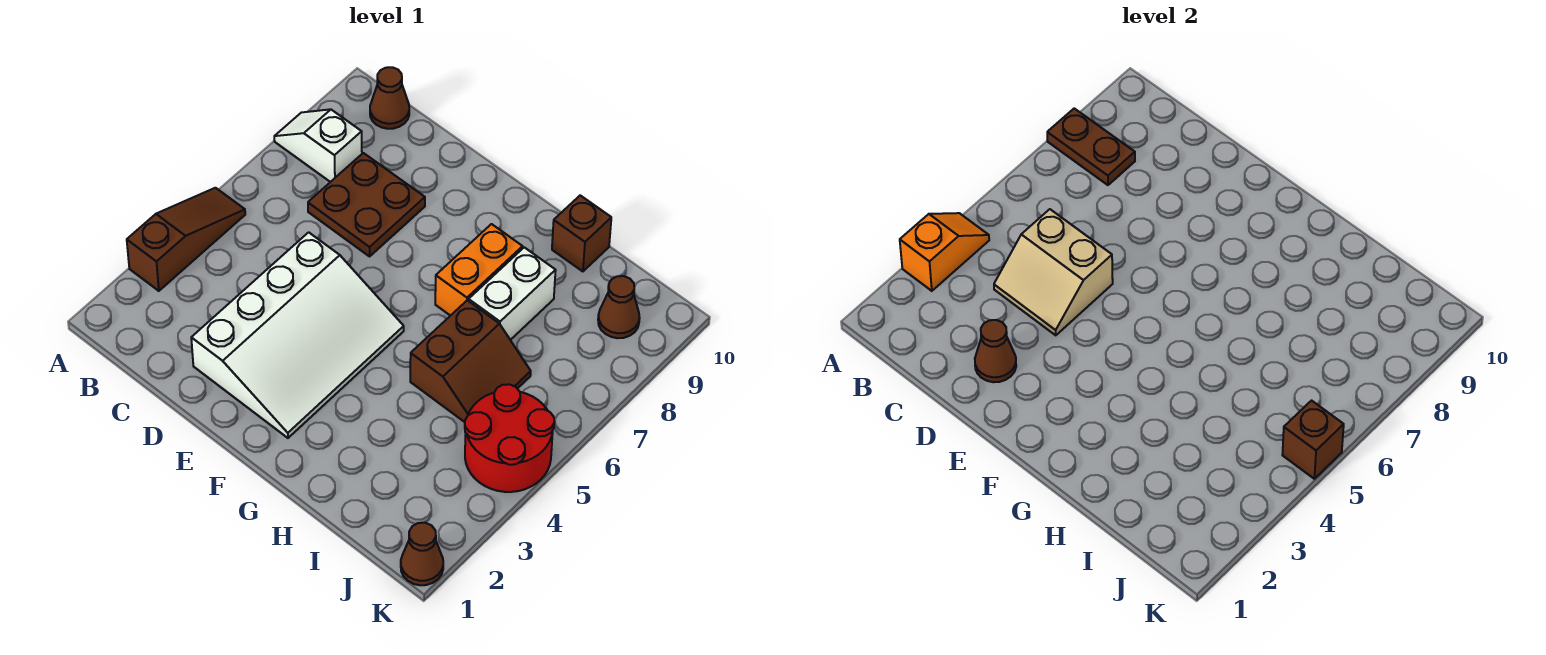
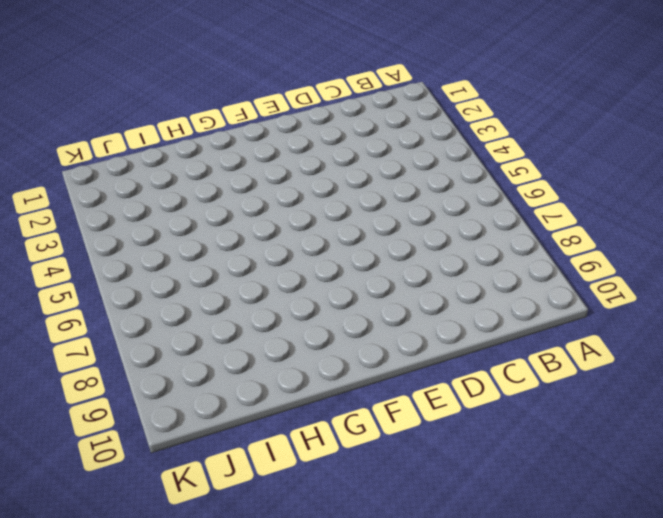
none -> brown 1x3 slope [127,188,245,291]
none -> white 1x2 slope [274,109,362,182]
none -> brown 1x1 cone [370,67,409,129]

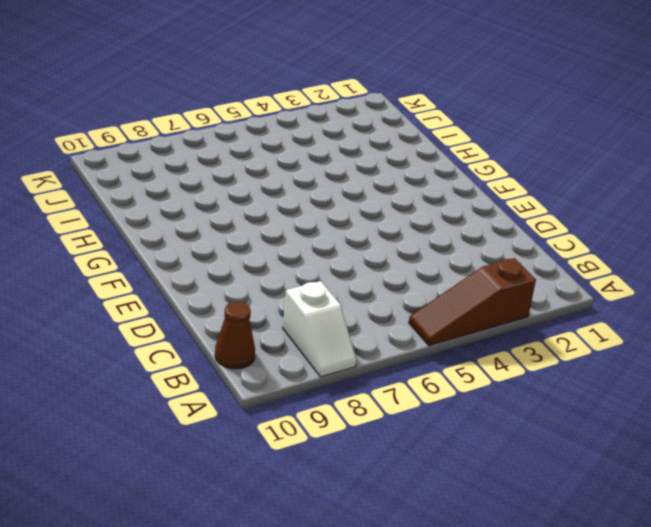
none -> brown 2x2 plate [308,153,425,256]
none -> white 3x4 slope [191,232,404,438]
none -> orange 1x2 brick [435,224,523,316]

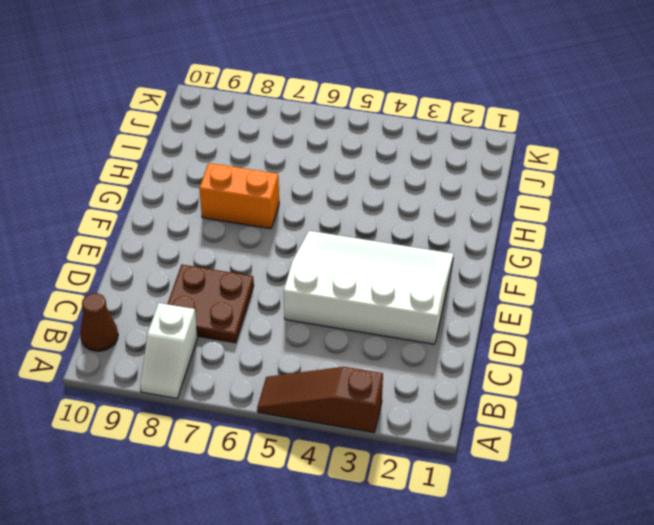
none -> brown 2x2 slope [410,300,531,422]
none -> white 1x2 brick [469,247,556,340]
none -> brown 1x1 brick [552,195,611,271]

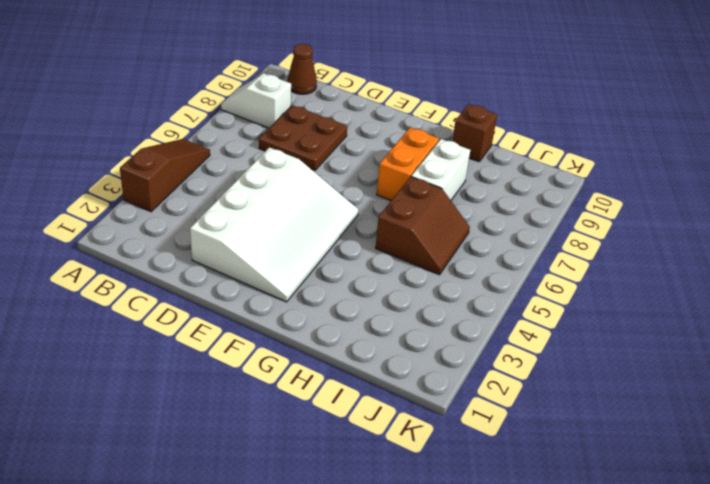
none -> red 2x2 round brick [465,384,554,492]
none -> brown 1x1 cone [598,276,640,338]
none -> brown 1x1 cone [401,523,443,585]

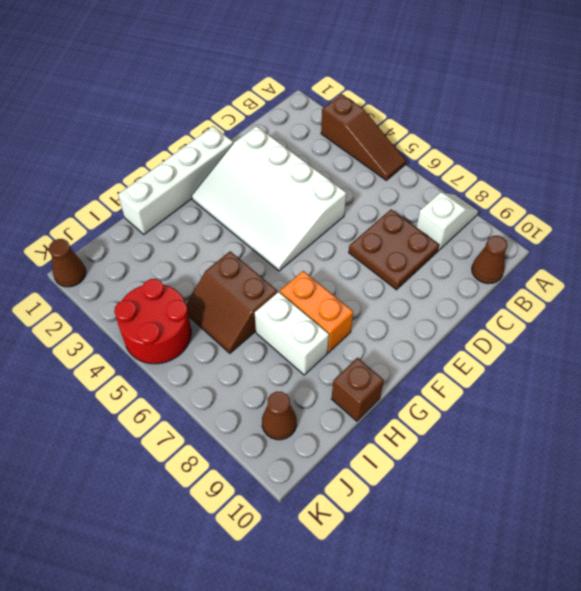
white 1x4 brick [118,126,233,234] -> none
none -> orange 1x2 slope [900,213,989,291]
none -> brown 1x2 plate [1047,108,1135,185]
none -> tan 2x2 slope [994,209,1113,335]

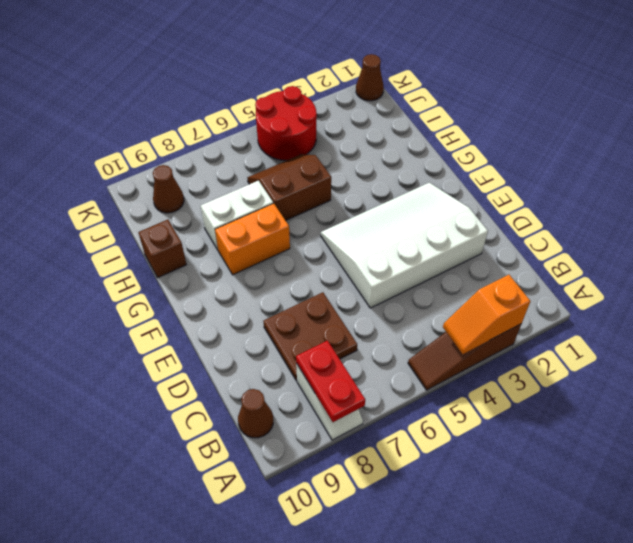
red 1x2 plate [296,341,365,422] -> brown 1x2 plate [1047,108,1135,185]
none -> tan 2x2 slope [994,209,1113,335]
none -> brown 1x1 cone [975,320,1016,382]
none -> brown 1x1 brick [1282,401,1344,479]

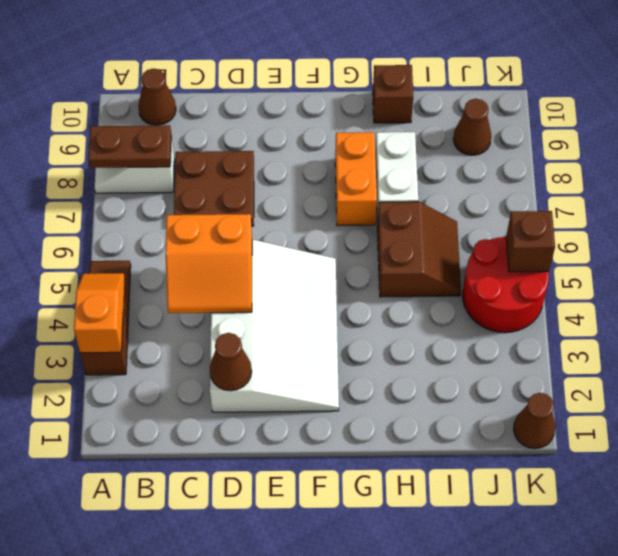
orange 2x2 slope [166,214,252,313] -> tan 2x2 slope [994,209,1113,335]

